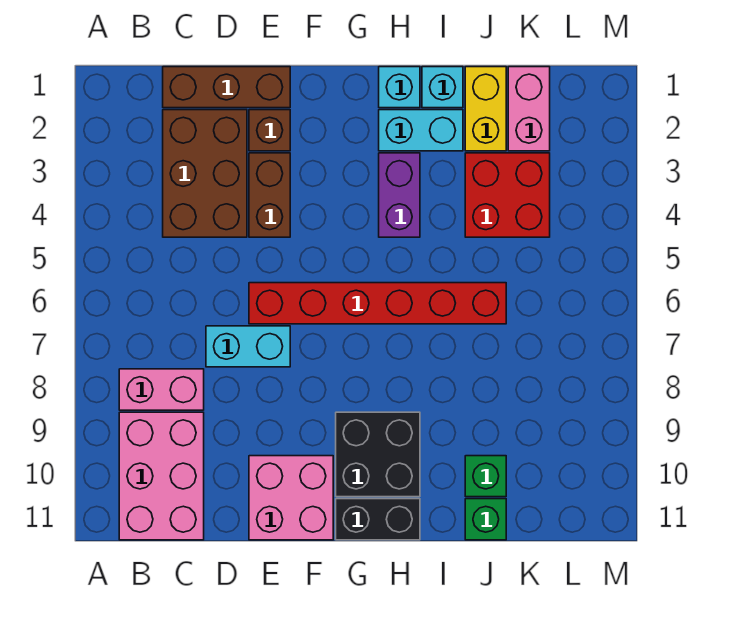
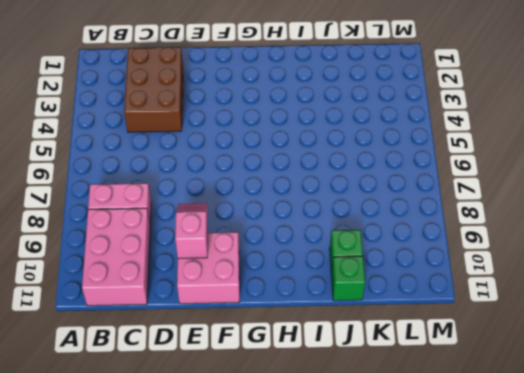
pink 1x2 slope [175,203,208,259] -> none
none -> brown 1x3 brick [163,67,290,108]
none -> cyan 1x2 brick [206,326,290,367]
none -> brown 1x1 brick [249,110,290,151]

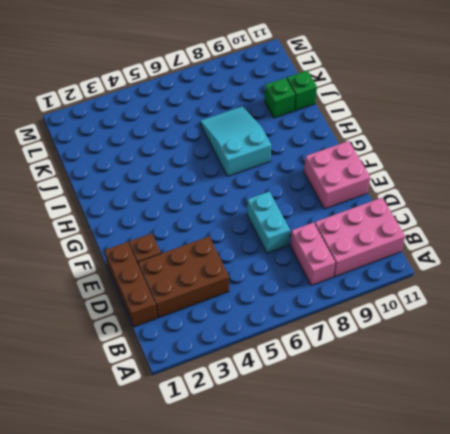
cyan 2x3 slope [200,106,271,176] -> none
none -> brown 1x2 brick [249,153,290,237]
none -> red 1x6 brick [249,283,506,324]
none -> black 2x2 brick [336,412,420,497]

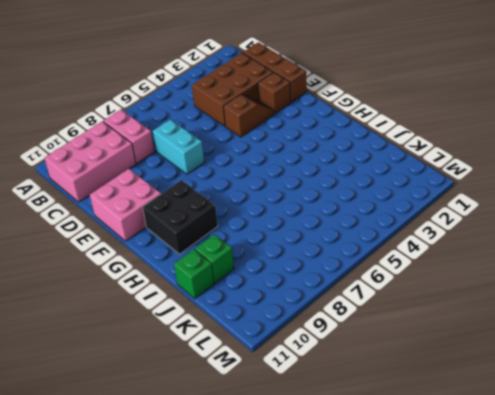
brown 1x2 slope [223,95,274,137] -> brown 1x2 brick [249,153,290,237]
none -> red 1x6 brick [249,283,506,324]
none -> black 1x2 brick [336,499,420,540]
none -> cyan 1x1 brick [379,67,420,108]

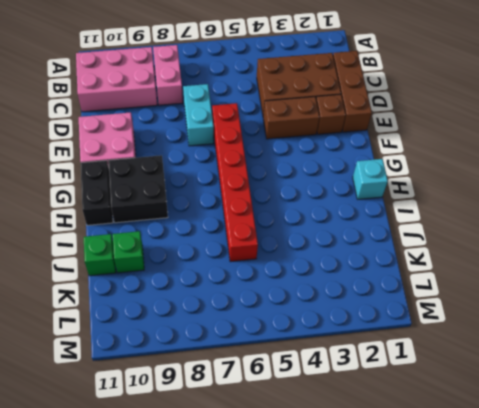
none -> cyan 1x2 brick [379,110,463,151]
none -> purple 1x2 brick [379,153,420,237]
none -> cyan 1x1 brick [422,67,463,108]

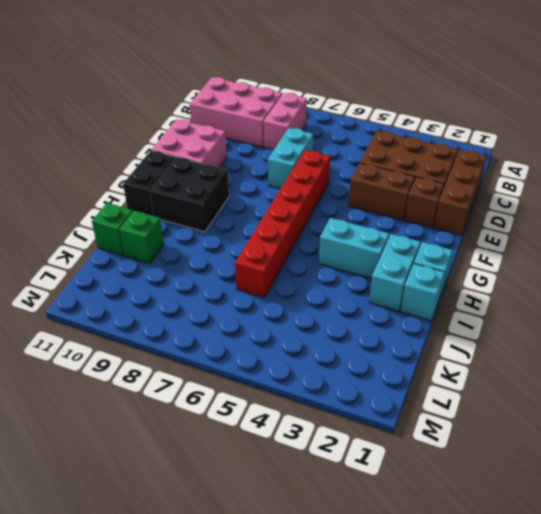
cyan 1x2 brick [319,218,389,279] -> purple 1x2 brick [379,153,420,237]
none -> yellow 1x2 brick [465,67,506,151]
none -> red 2x2 brick [465,153,550,237]
none -> pink 1x2 brick [508,67,550,151]

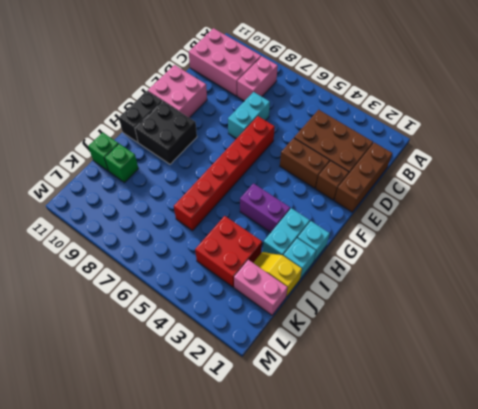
yellow 1x2 slope [254,252,302,297] -> yellow 1x2 brick [465,67,506,151]

